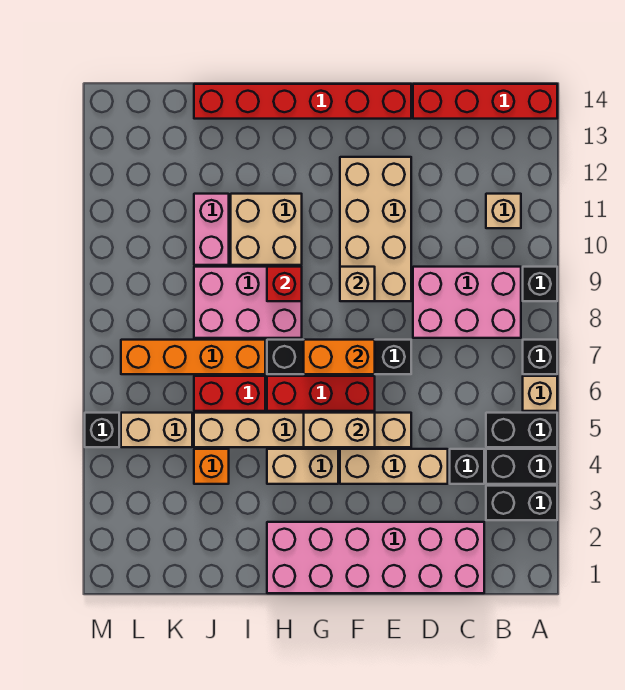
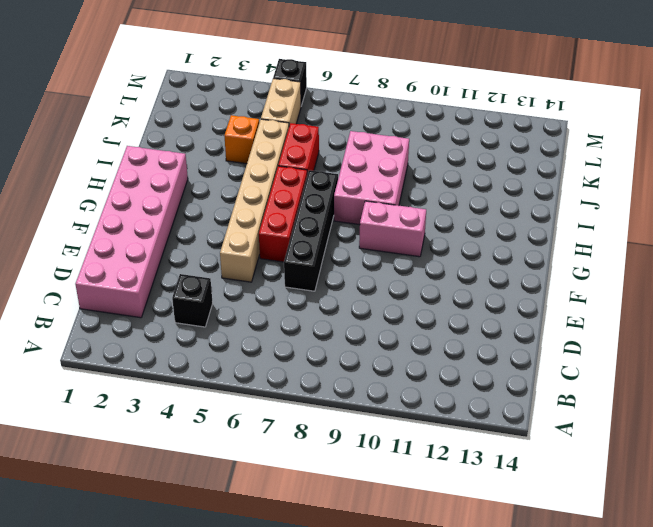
pink 1x2 brick [359,201,426,257] -> pink 1x2 brick moved to [194,194,229,265]
none -> black 1x2 brick [486,486,557,520]
none -> black 1x2 brick [486,449,557,484]
none -> black 1x2 brick [486,413,557,447]
none -> tan 1x1 brick [523,376,557,411]

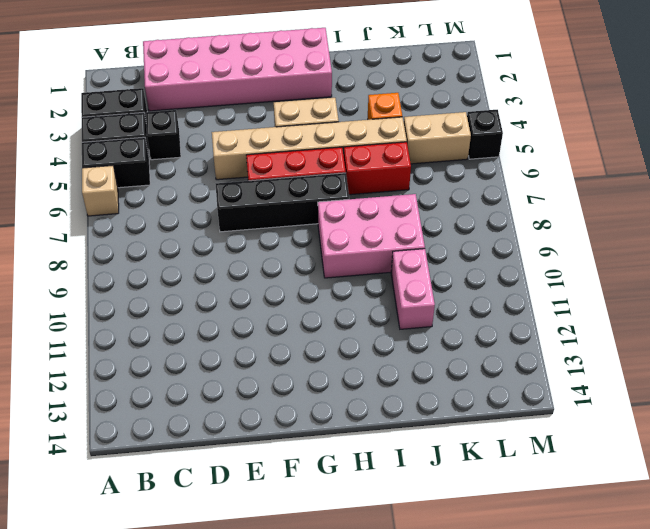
none -> black 1x1 brick [523,340,557,374]
none -> black 1x1 brick [523,267,557,301]
none -> red 1x4 brick [413,84,557,119]
none -> pink 2x3 brick [413,267,521,338]

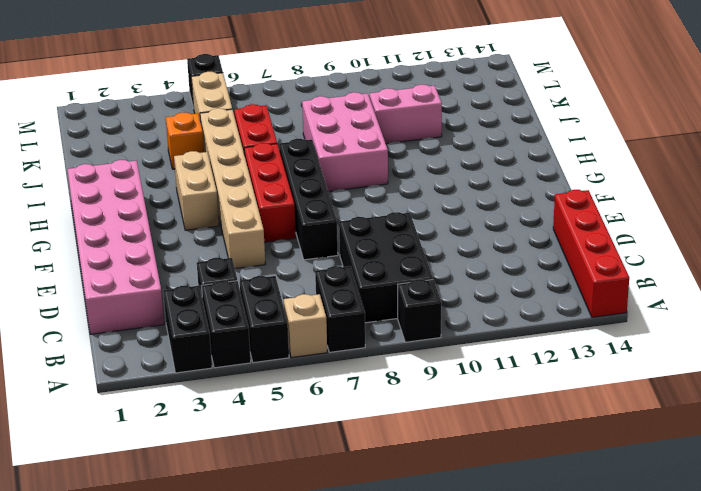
black 1x2 brick [315,266,365,352] -> black 1x1 brick [523,340,557,374]
black 2x3 brick [339,212,433,323] -> pink 2x3 brick [413,267,521,338]
none -> tan 1x1 brick [486,194,521,228]
none -> tan 1x3 brick [340,449,448,484]
none -> tan 2x4 brick [340,157,411,301]
none -> red 1x6 brick [194,84,411,119]

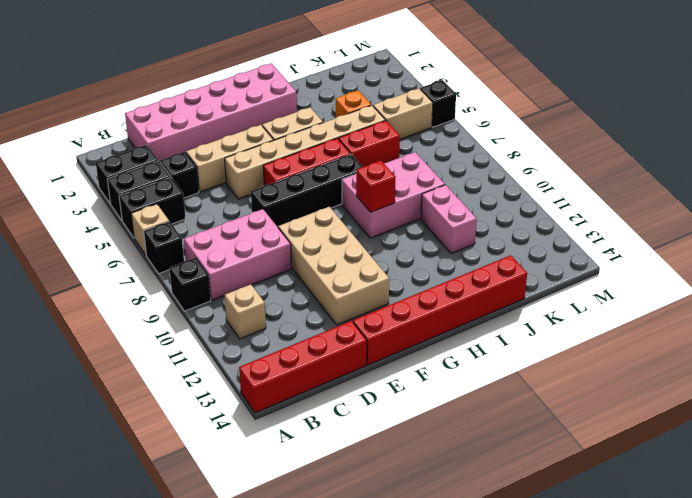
none -> tan 2x2 brick [231,194,302,265]
none -> orange 1x4 brick [121,340,265,374]
none -> tan 1x2 brick [304,413,375,447]
none -> orange 1x2 brick [304,340,375,374]

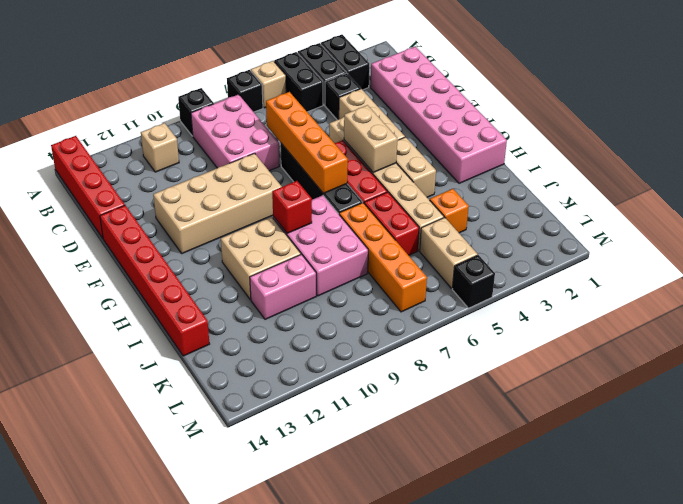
orange 1x4 brick [266,92,348,193] -> orange 1x2 brick [304,340,375,374]
none -> tan 1x1 brick [340,267,375,301]

